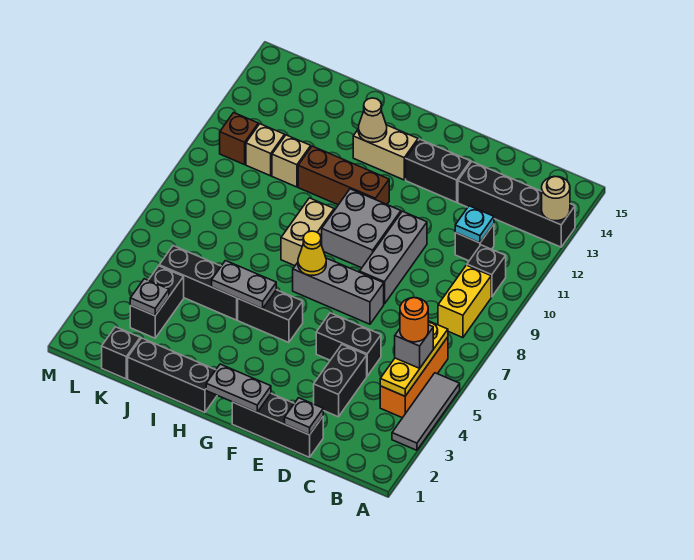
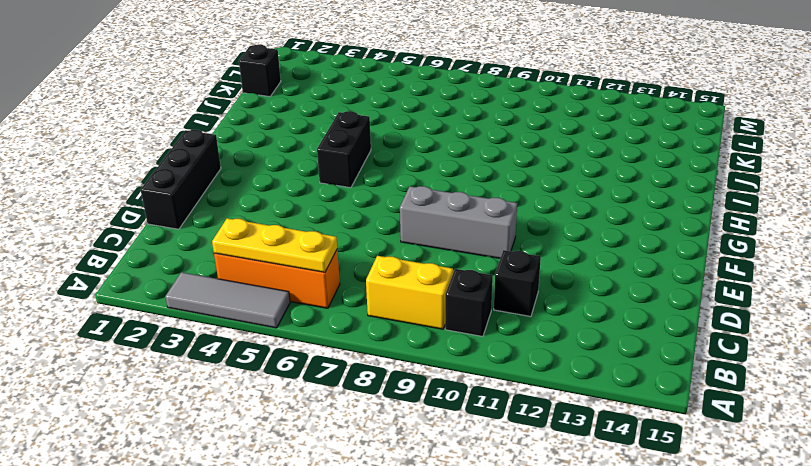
none -> black 1x4 brick [458,162,575,247]
none -> black 1x2 brick [314,345,367,417]
none -> black 1x2 brick [316,313,381,376]
none -> grey 1x3 brick [293,258,384,324]

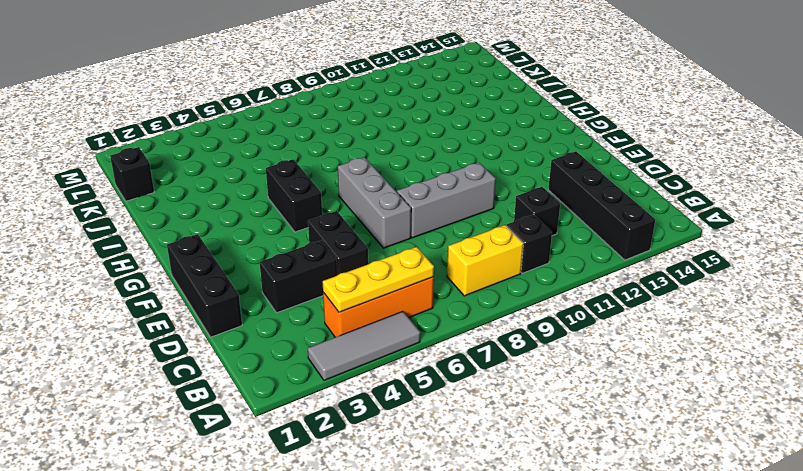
none -> black 1x2 brick [406,139,470,202]
none -> grey 2x2 brick [322,189,401,268]
none -> brown 1x3 brick [298,146,389,205]
none -> tan 1x2 brick [353,125,418,180]

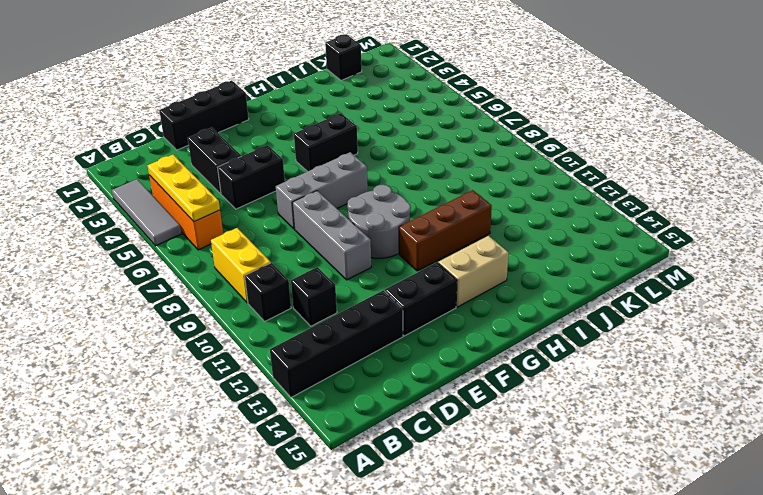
grey 2x2 round brick [347,185,411,258] -> grey 2x2 brick [322,189,401,268]
none -> black 1x3 brick [128,338,217,413]
none -> tan 1x2 brick [281,198,334,266]
none -> black 1x3 brick [159,246,238,320]
none -> tan 1x1 brick [272,135,311,187]

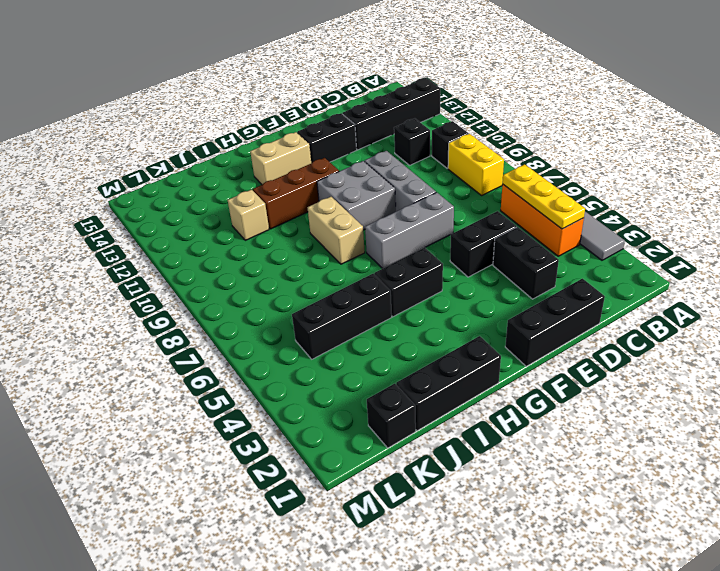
none -> black 1x2 brick [130,266,184,338]
none -> tan 1x1 brick [246,124,285,176]
none -> brown 1x1 brick [220,113,258,165]
none -> tan 1x1 round brick [542,176,570,221]

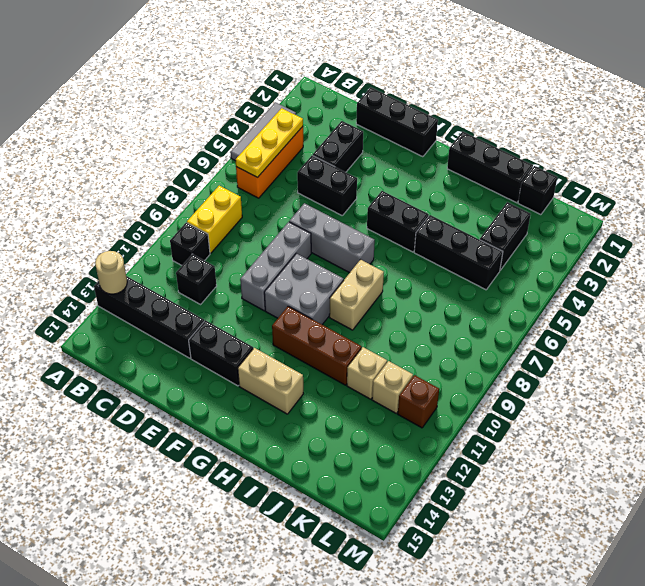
none -> cyan 1x1 plate [455,206,494,243]
none -> grey 1x1 plate [285,398,323,435]
none -> grey 1x2 plate [206,364,271,412]
none -> yellow 1x1 cone [298,231,326,275]

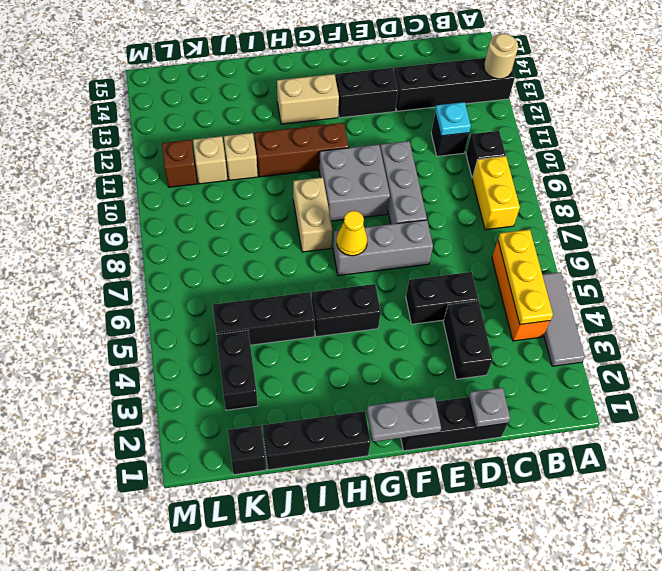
none -> grey 1x2 plate [212,261,276,309]
none -> tan 1x1 cone [358,98,387,142]
none -> grey 1x1 plate [130,279,169,316]
none -> grey 1x1 brick [395,325,433,368]

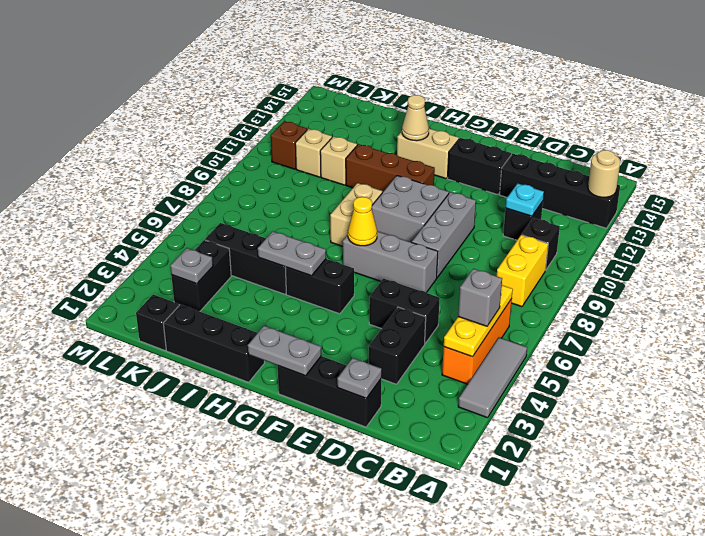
none -> orange 1x1 round brick [400,298,428,342]

